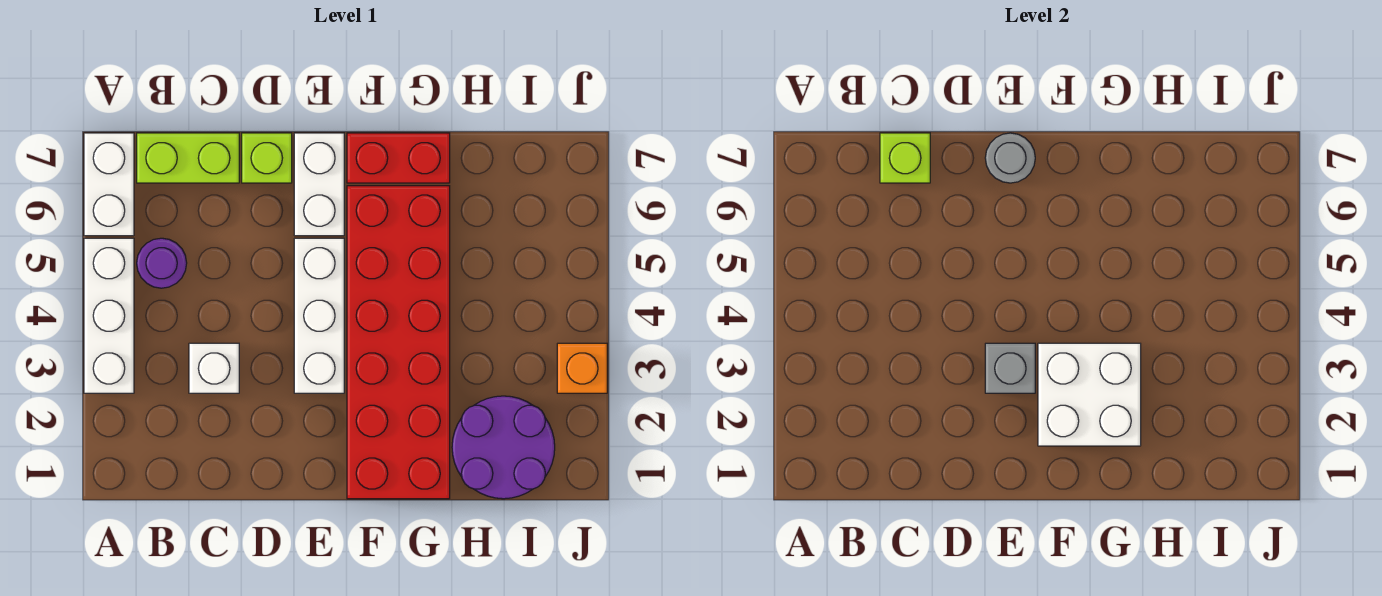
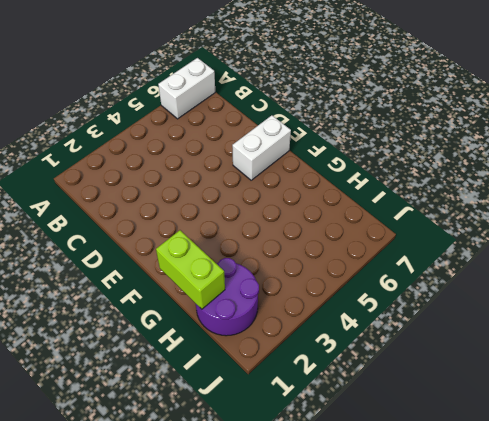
lime 1x2 brick [156,230,225,309] -> lime 1x2 brick moved to [137,133,239,183]
none -> white 1x3 brick [84,238,134,393]
none -> purple 1x1 round brick [137,238,187,288]
none -> white 1x1 brick [189,343,239,393]

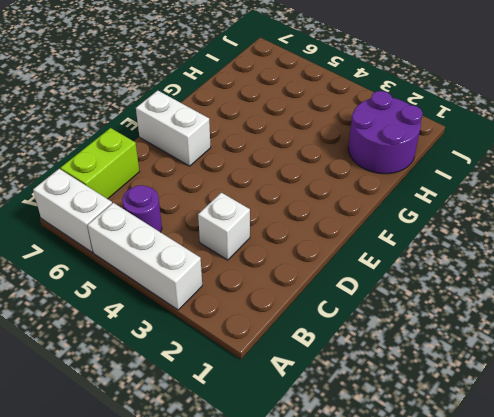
none -> lime 1x1 brick [242,133,292,183]
none -> white 1x3 brick [294,238,344,393]
none -> red 2x6 brick [347,186,450,499]

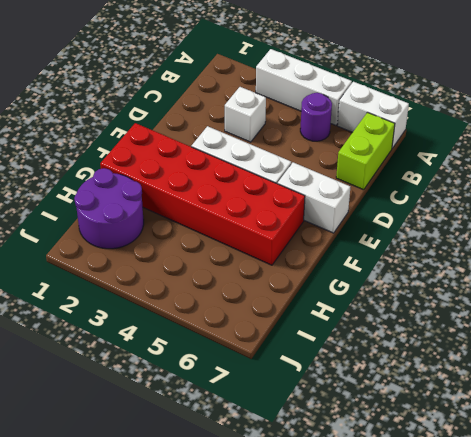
none -> lime 1x1 brick [242,133,292,183]
none -> red 1x2 brick [347,133,450,183]
none -> orange 1x1 brick [557,343,607,393]

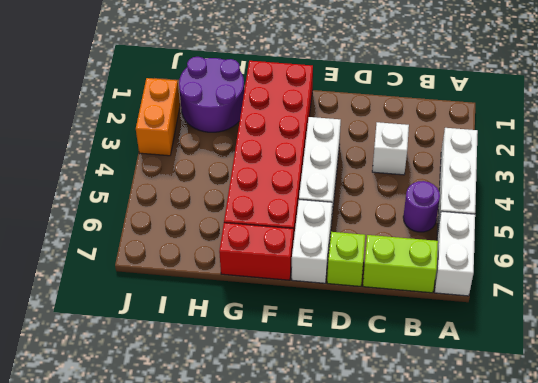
orange 1x2 brick [136,78,180,156] -> orange 1x1 brick [557,343,607,393]
none -> lime 1x1 brick [880,133,930,183]
none -> grey 1x1 brick [985,343,1035,393]
none -> grey 1x1 round brick [985,133,1035,183]

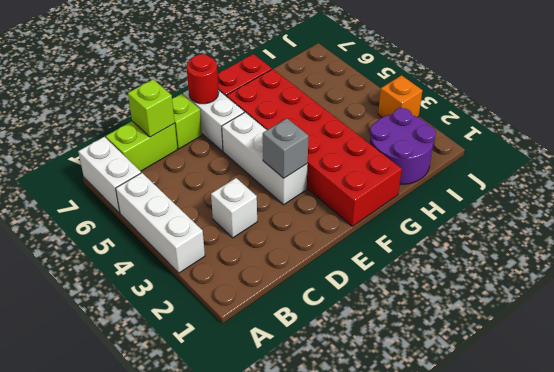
red 1x1 round brick [187,54,219,104] -> grey 1x1 round brick [985,133,1035,183]
none -> purple 1x1 round brick [137,238,187,288]
none -> white 2x2 brick [1038,343,1141,446]

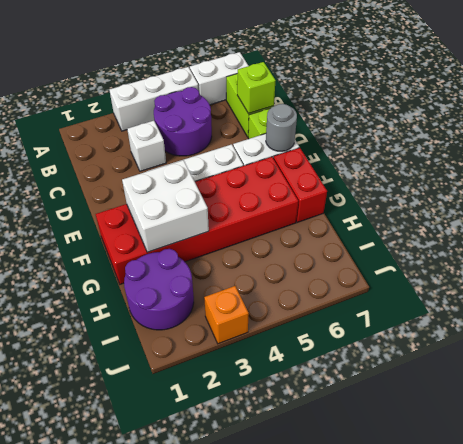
purple 2x2 round brick [154,87,212,156] -> purple 1x1 round brick [137,238,187,288]
none -> grey 1x1 brick [985,343,1035,393]

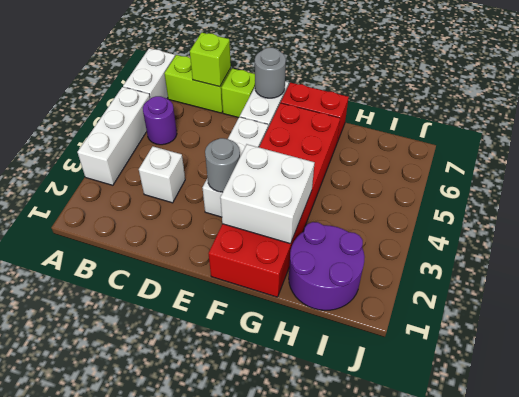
grey 1x1 round brick [205,138,240,192] -> grey 1x1 brick [985,343,1035,393]
none -> orange 1x1 brick [557,343,607,393]

